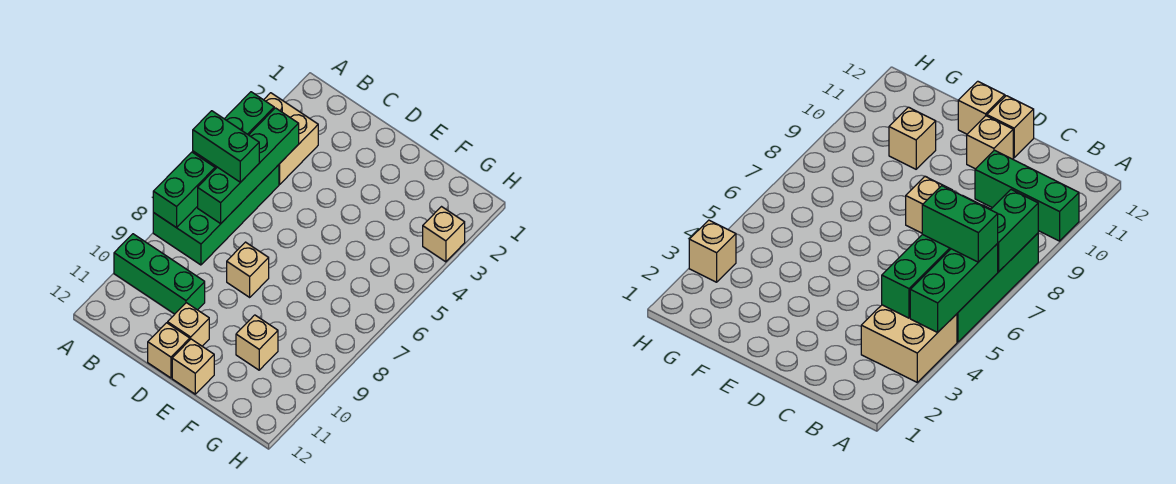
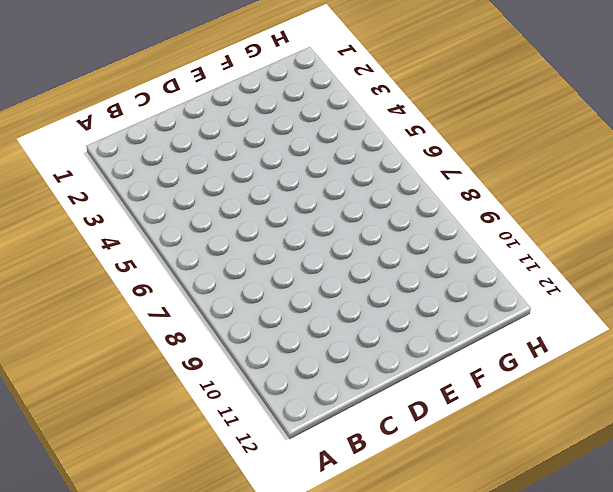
none -> tan 2x2 brick [264,93,318,184]
none -> green 2x4 brick [153,165,279,265]
none -> green 1x3 brick [114,234,205,314]

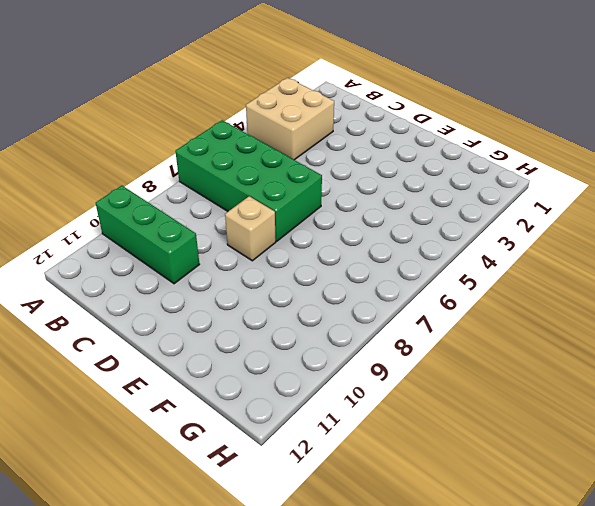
green 2x4 brick [175,120,322,241] -> green 2x4 brick turned to [153,165,279,265]
none -> tan 1x1 brick [168,303,209,346]
none -> tan 1x1 brick [148,323,190,378]
none -> tan 1x1 brick [172,339,214,394]

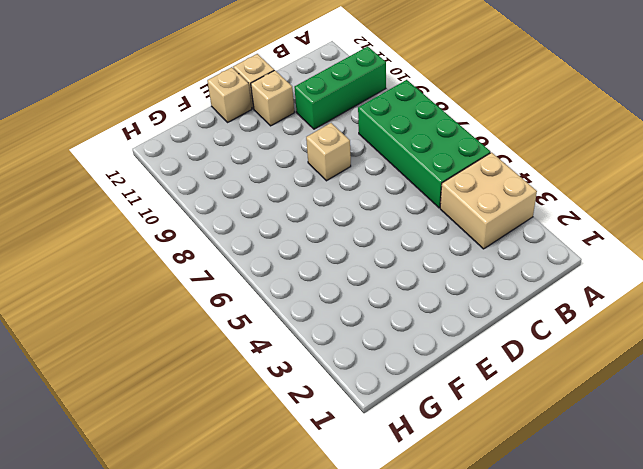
none -> tan 1x1 brick [236,315,278,370]
none -> tan 1x1 brick [423,207,465,262]
none -> green 1x3 brick [193,92,274,169]

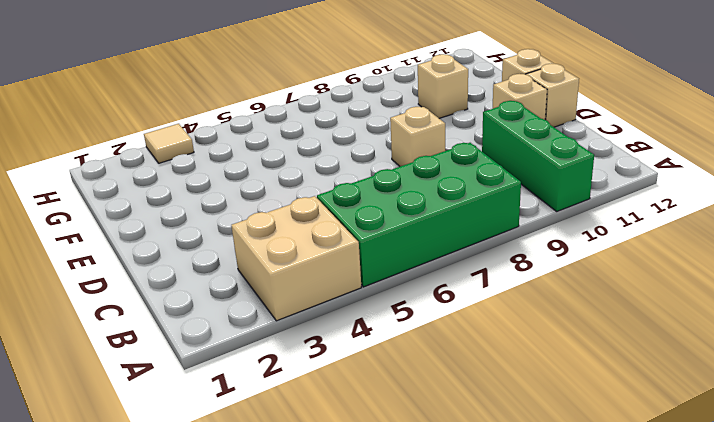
tan 1x1 tile [144,124,194,163] -> tan 1x1 brick [423,207,465,262]
none -> green 1x3 brick [193,92,274,169]
none -> green 1x2 brick [153,152,215,228]
none -> green 1x4 brick [198,108,299,223]

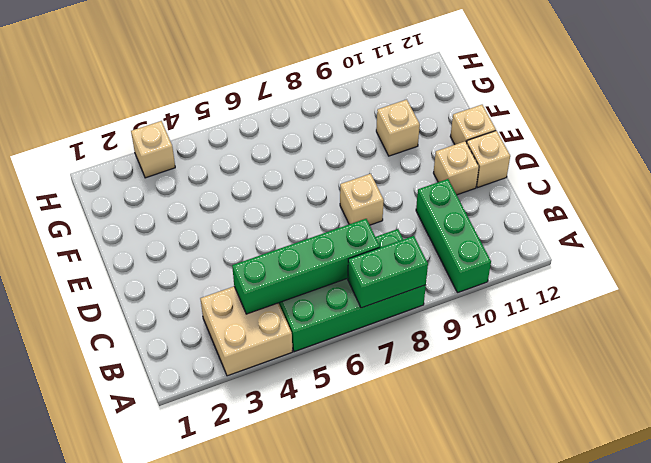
none -> green 1x3 brick [193,92,274,169]
none -> green 1x2 brick [193,111,259,182]

